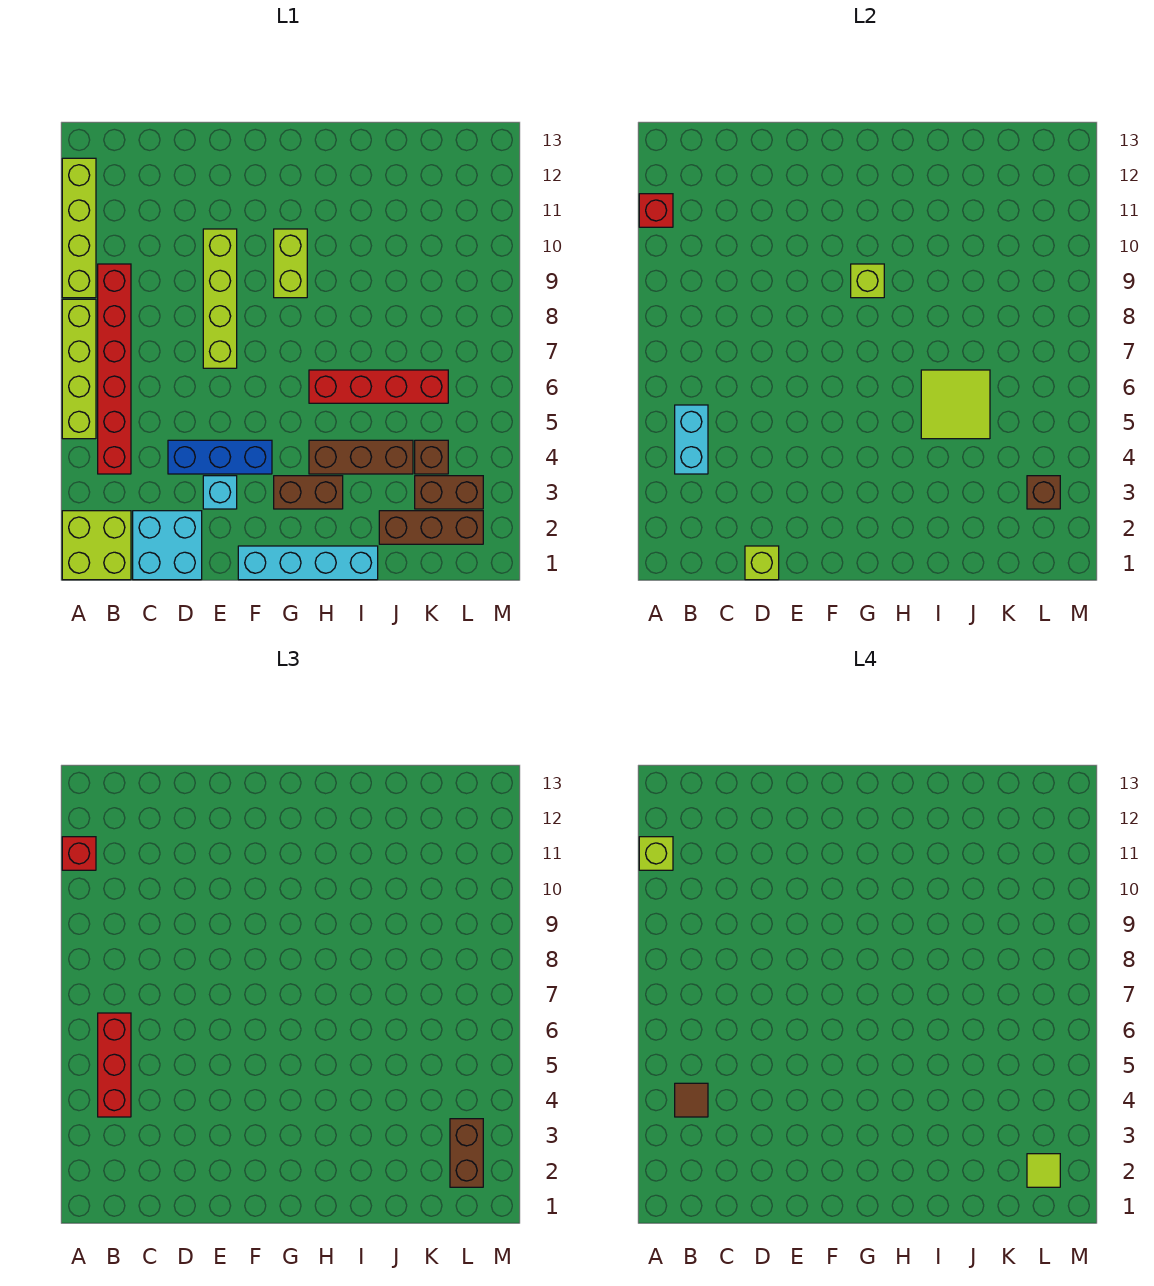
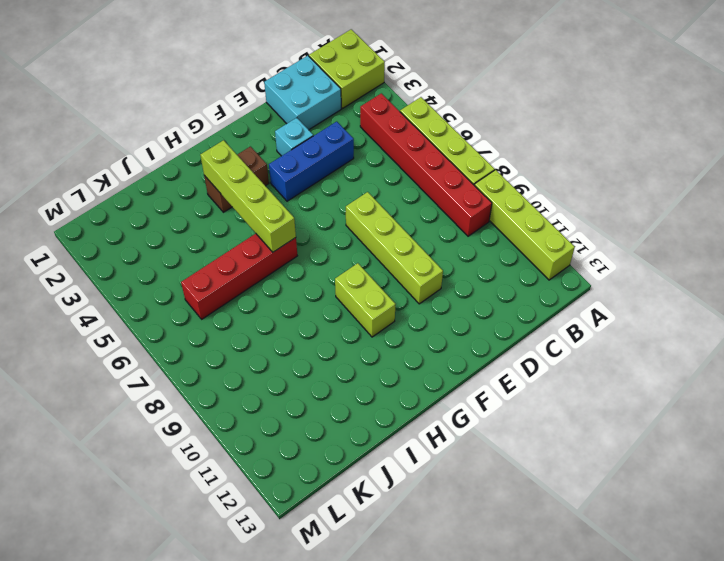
lime 1x4 brick [200,140,296,252] -> none
none -> cyan 1x4 brick [238,546,378,580]
none -> brown 1x3 brick [309,440,413,474]
none -> brown 1x3 brick [379,511,483,544]

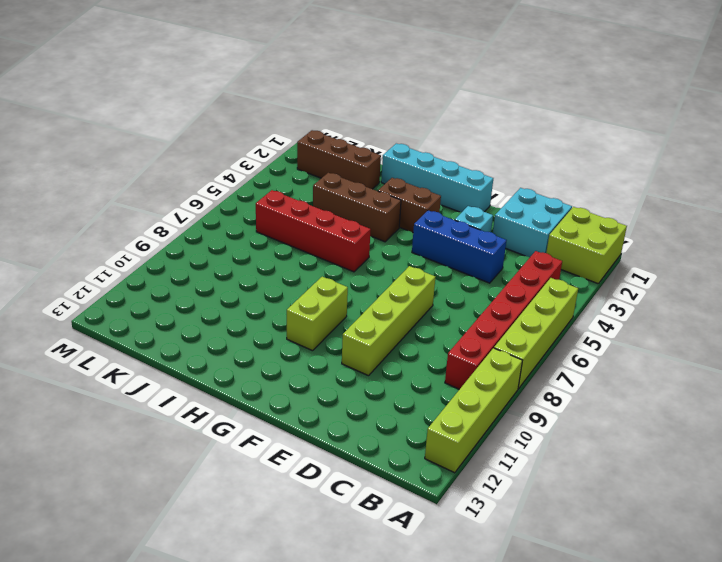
none -> brown 1x2 brick [415,476,483,509]
none -> brown 1x1 brick [415,440,448,474]
none -> red 1x1 brick [639,194,673,227]

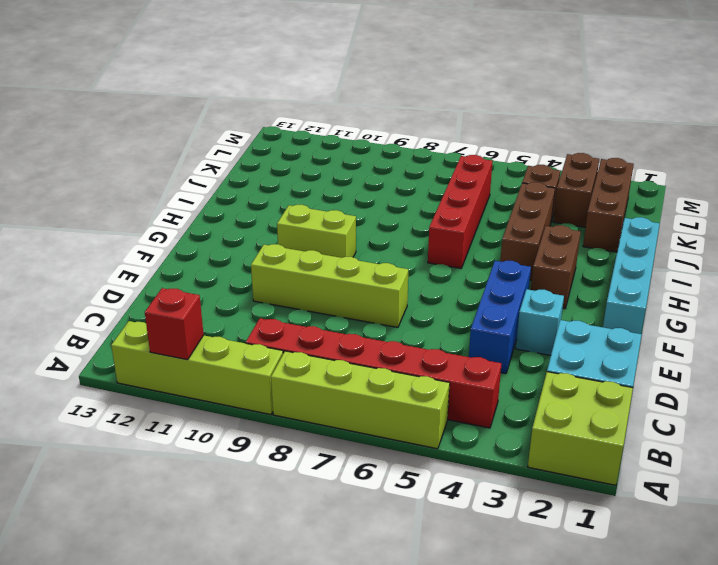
none -> cyan 1x2 brick [675,405,708,474]
none -> lime 1x1 brick [745,546,779,580]
none -> lime 1x1 brick [851,264,884,298]

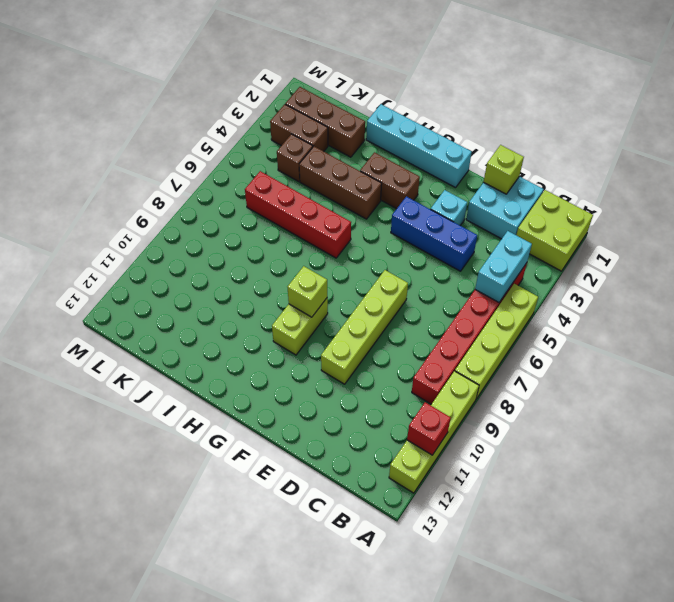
none -> lime 2x2 tile [921,370,990,439]
none -> brown 1x1 brick [1027,476,1060,509]
none -> red 1x1 brick [62,837,96,870]

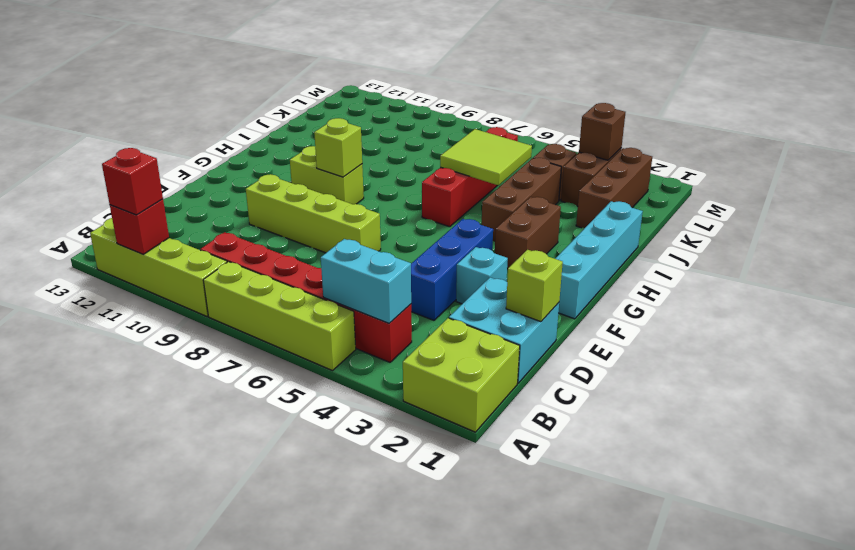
none -> red 1x3 brick [98,1013,131,1117]
none -> brown 1x2 brick [450,1119,483,1187]
none -> lime 1x1 brick [639,837,673,870]

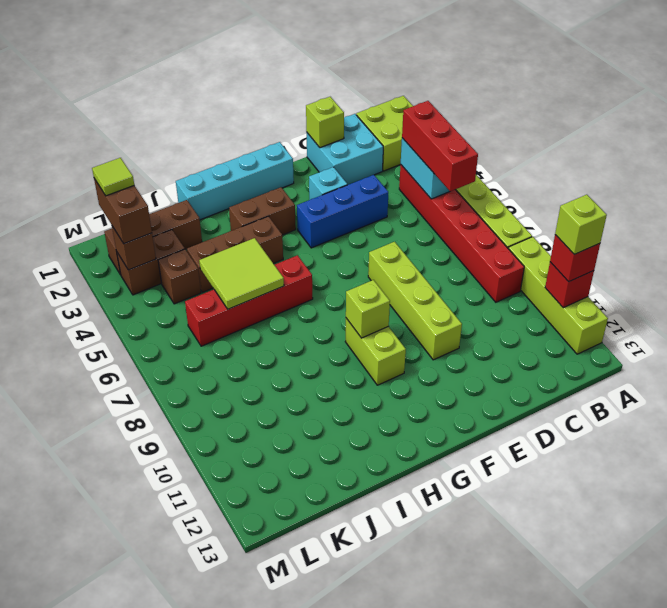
none -> brown 1x1 tile [675,1083,708,1117]

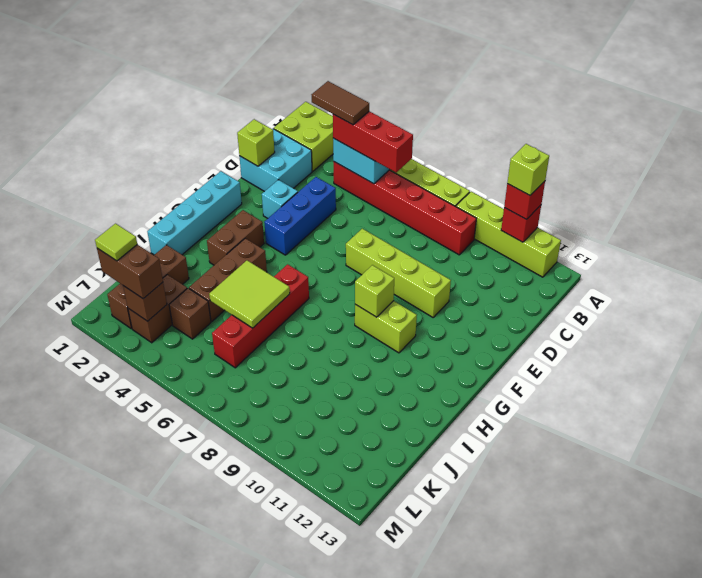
brown 1x2 tile [312,81,369,125] -> brown 1x1 tile [675,1083,708,1117]

